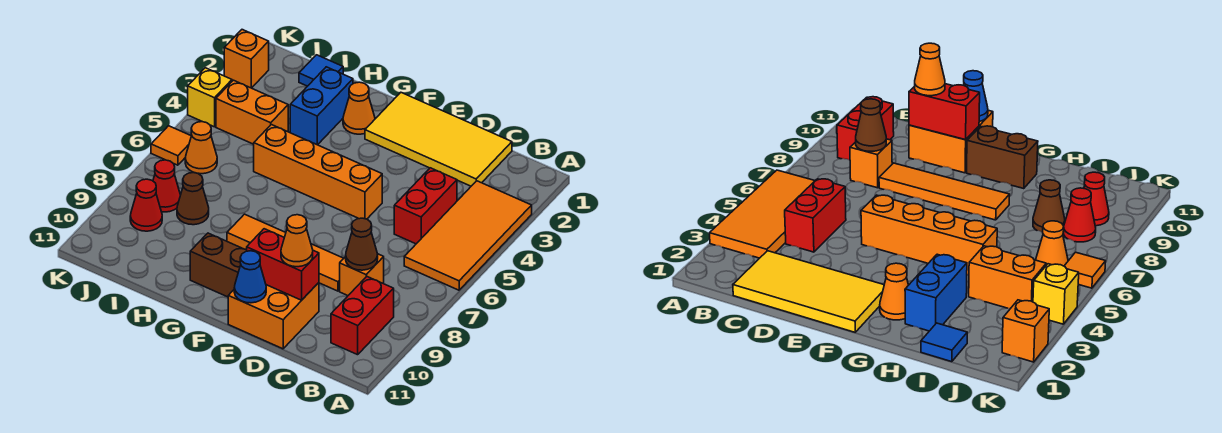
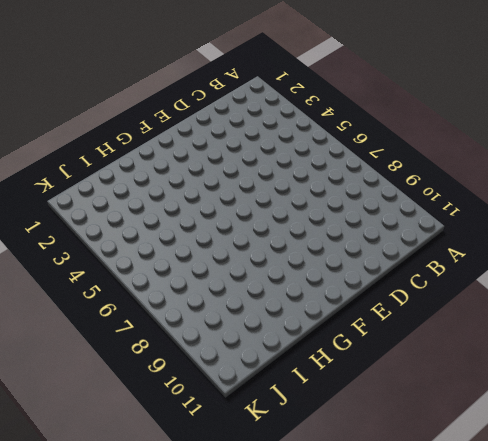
none -> orange 2x4 tile [404,181,532,290]
none -> red 1x2 brick [331,277,394,355]
none -> yellow 2x4 tile [365,93,512,186]

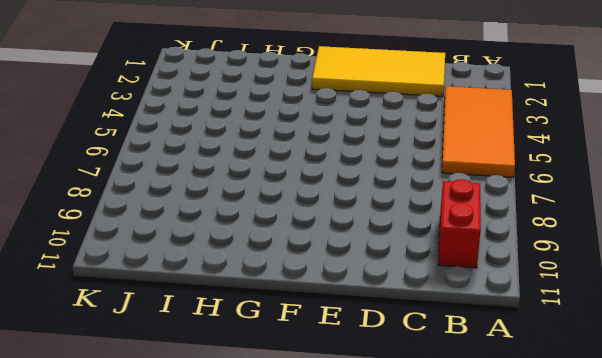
none -> red 1x2 brick [394,168,457,244]
none -> orange 1x1 brick [340,254,384,296]
none -> orange 1x4 tile [227,214,344,291]

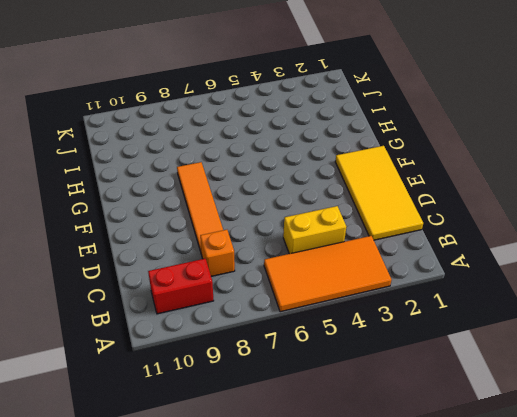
yellow 1x2 brick [283,206,346,254] -> red 1x2 brick [394,168,457,244]
none -> orange 2x2 brick [228,283,319,349]
none -> orange 1x4 brick [254,124,382,219]
none -> brown 1x2 brick [190,233,247,297]

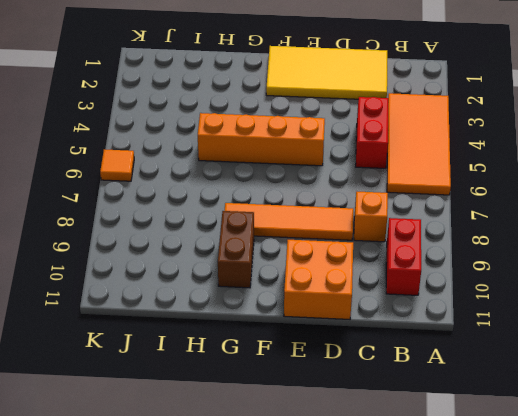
brown 1x2 brick [218,211,254,288] -> brown 1x2 brick turned to [190,233,247,297]
none -> orange 1x1 cone [343,82,375,134]
none -> blue 1x2 brick [290,67,353,145]
none -> blue 1x1 tile [299,55,343,86]

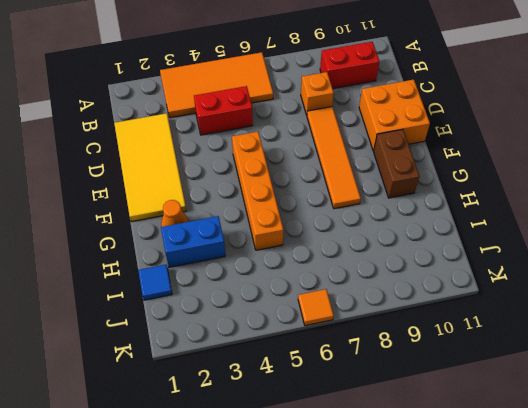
none -> orange 1x2 brick [216,80,288,144]
none -> brown 1x1 cone [177,173,209,225]
none -> orange 1x1 cone [185,122,217,174]

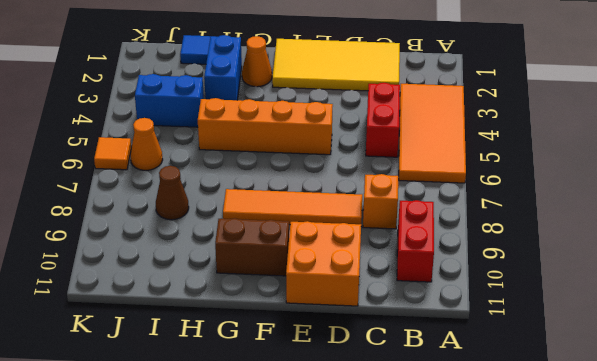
blue 1x2 brick [135,74,204,127] -> orange 1x2 brick [216,80,288,144]
none -> red 1x1 cone [153,160,180,212]
none -> red 1x1 cone [130,179,162,231]
none -> orange 1x1 brick [224,30,269,88]

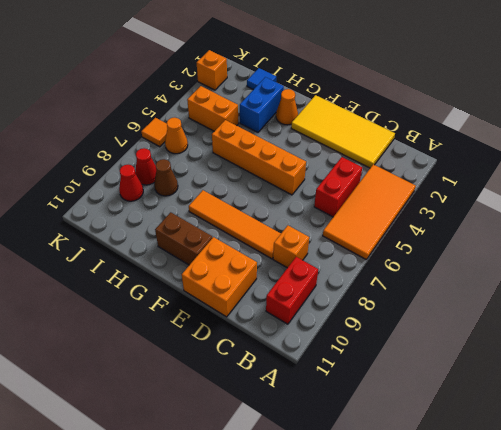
none -> yellow 1x1 brick [188,68,232,127]
none -> brown 1x1 cone [346,218,378,270]
none -> red 1x2 brick [247,229,319,300]

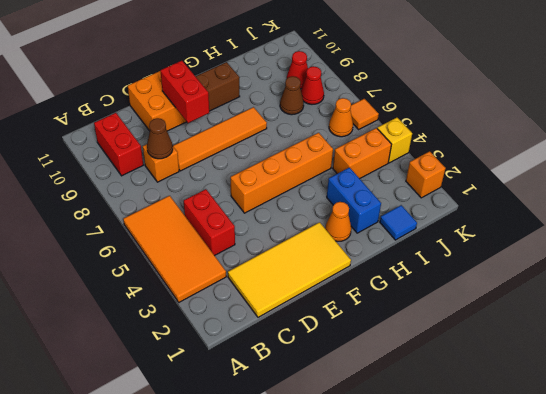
red 1x2 brick [160,61,209,123] -> red 1x2 brick turned to [247,229,319,300]
none -> blue 1x1 cone [234,251,266,303]
none -> orange 1x1 cone [281,215,313,267]

